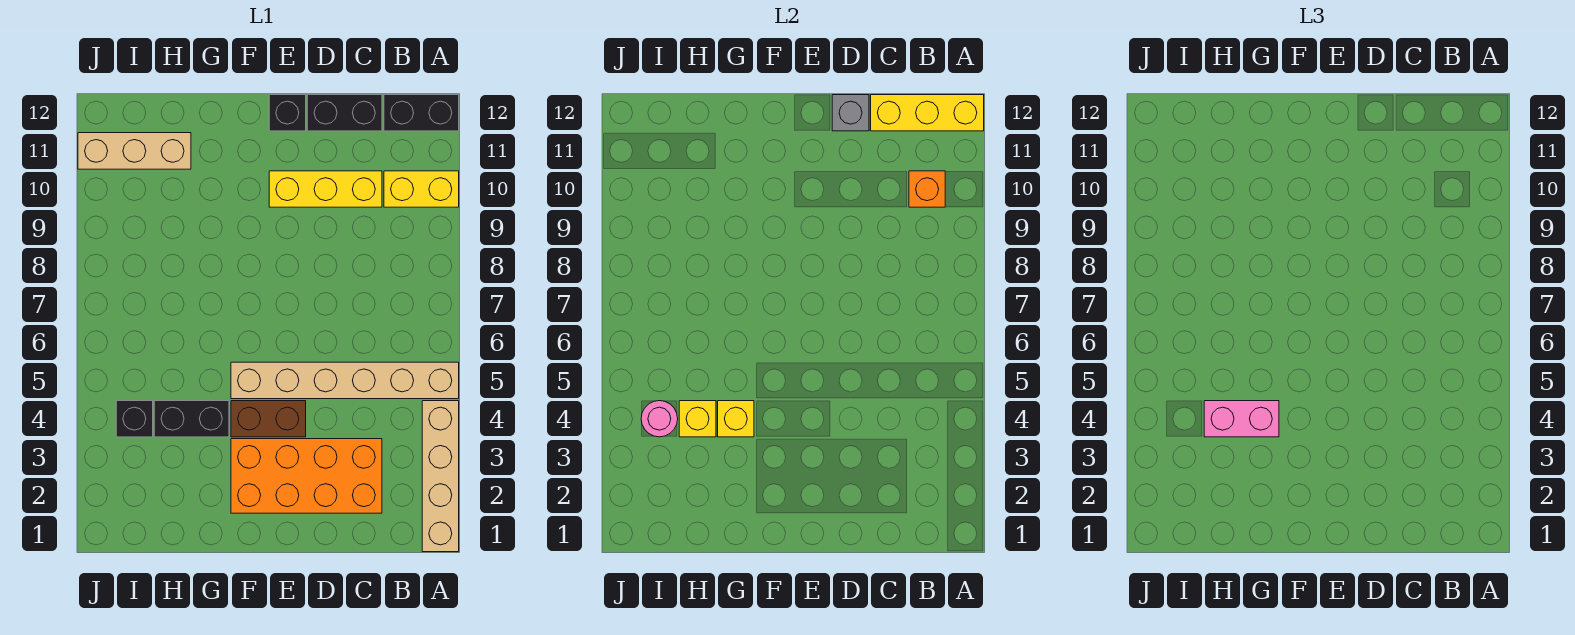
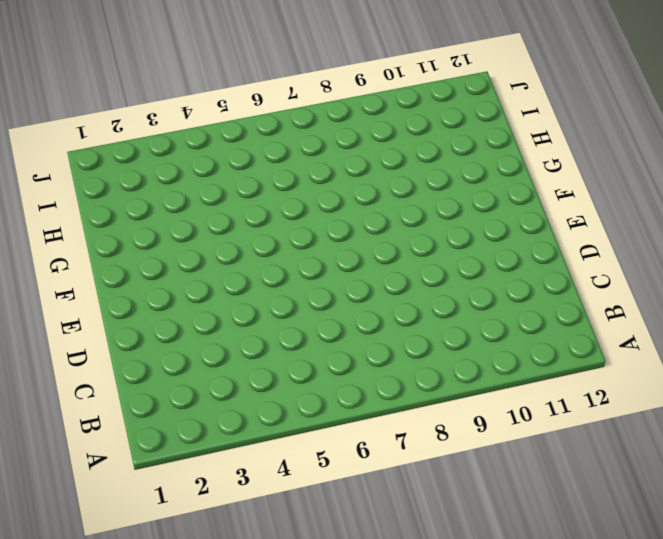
none -> tan 1x4 brick [422,401,459,552]
none -> tan 1x6 brick [231,362,459,399]
none -> yellow 1x2 brick [384,171,459,207]

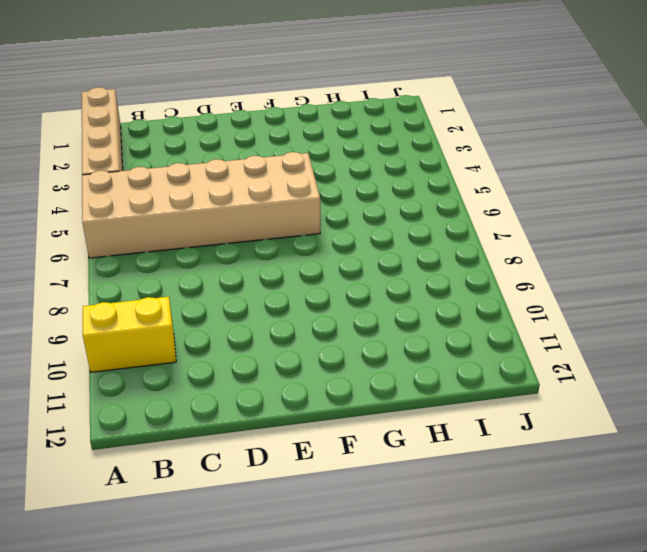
tan 2x6 brick [82,152,320,258] -> tan 1x6 brick [231,362,459,399]
none -> black 1x2 brick [384,95,459,131]
none -> orange 2x4 brick [231,439,382,513]
none -> yellow 1x3 brick [269,171,382,207]

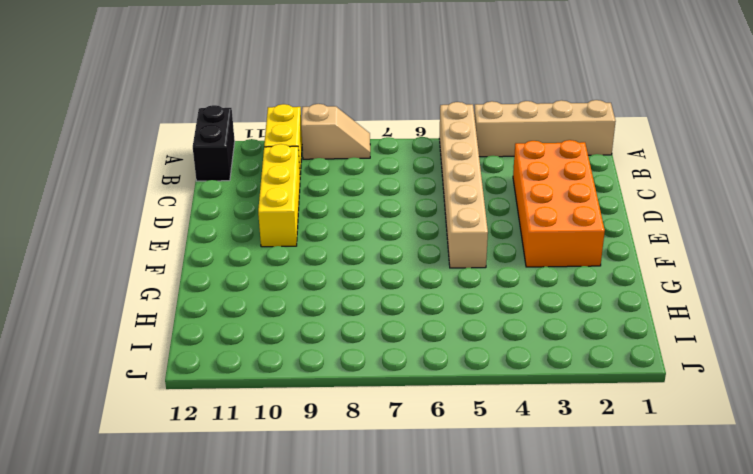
tan 1x2 slope [301,104,370,159] -> none
none -> black 1x2 brick [307,95,382,131]
none -> brown 1x2 brick [231,401,306,437]
none -> black 1x1 brick [269,95,306,131]

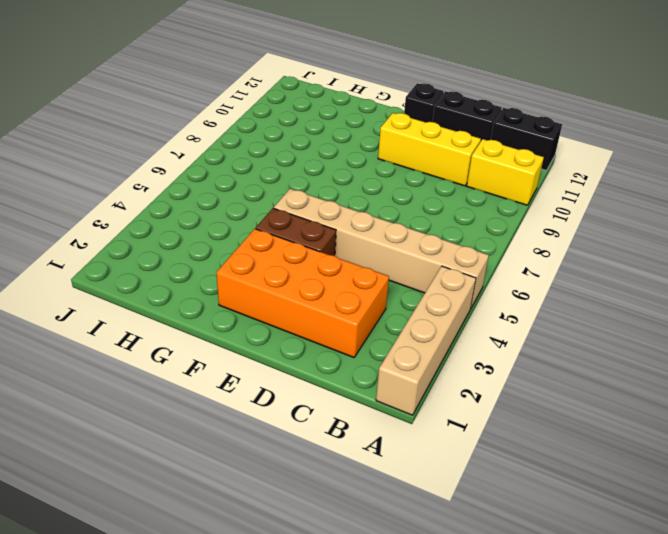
none -> black 1x2 brick [154,401,229,437]
none -> tan 1x3 brick [78,133,191,169]
none -> black 1x1 brick [116,401,153,437]

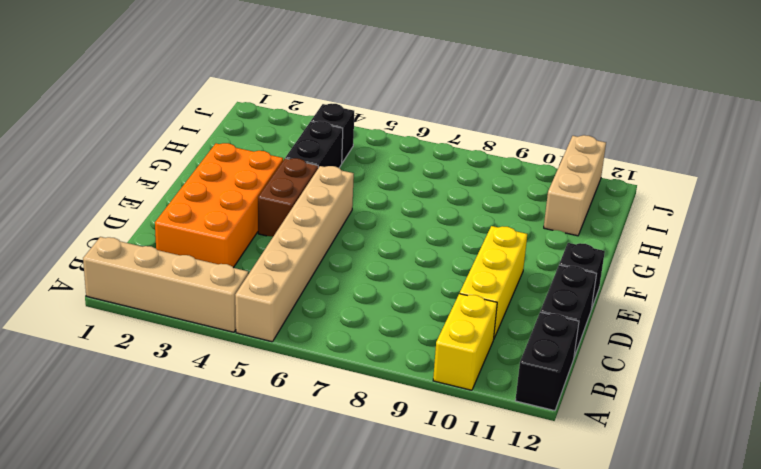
none -> yellow 1x3 brick [871,95,984,131]
none -> orange 1x1 brick [909,171,945,207]
none -> grey 1x1 brick [832,95,869,131]

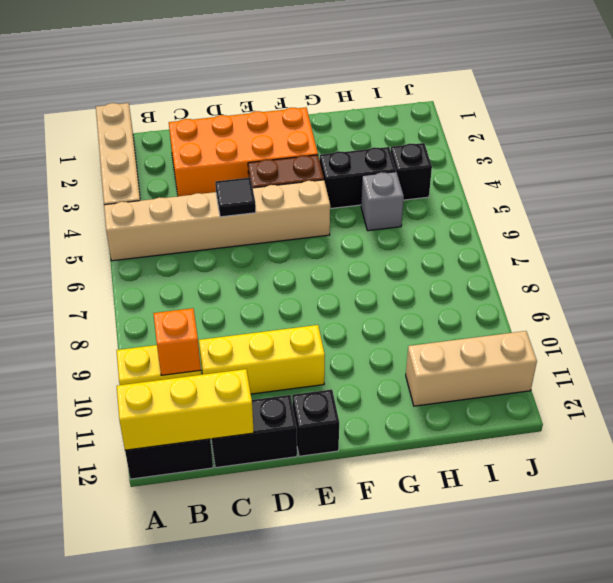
black 1x1 tile [215,177,256,217] -> none
grey 1x1 brick [361,172,404,231] -> grey 1x1 brick moved to [832,95,869,131]
none -> yellow 1x1 brick [718,401,754,437]
none -> yellow 1x1 brick [679,401,716,437]
none -> pink 1x1 round brick [641,401,678,437]

